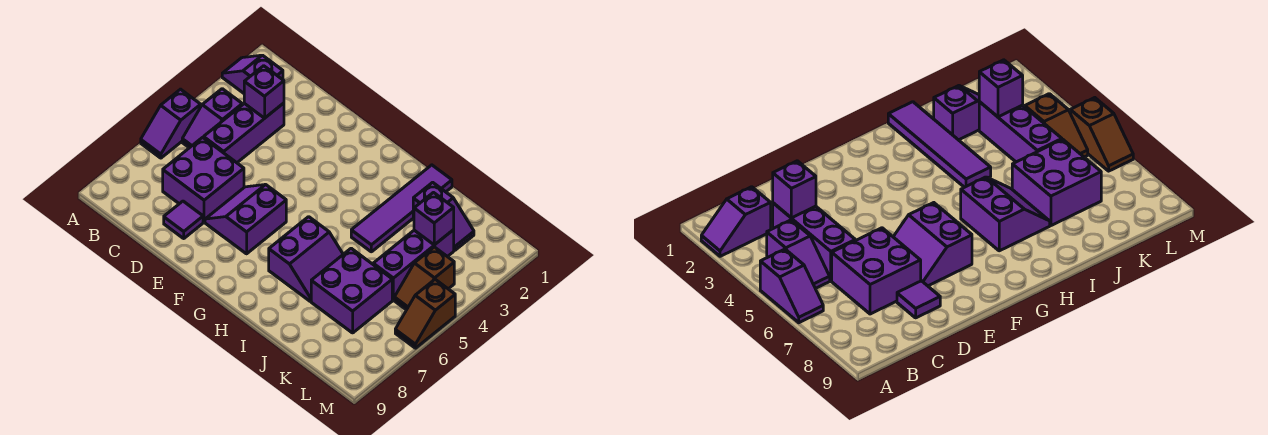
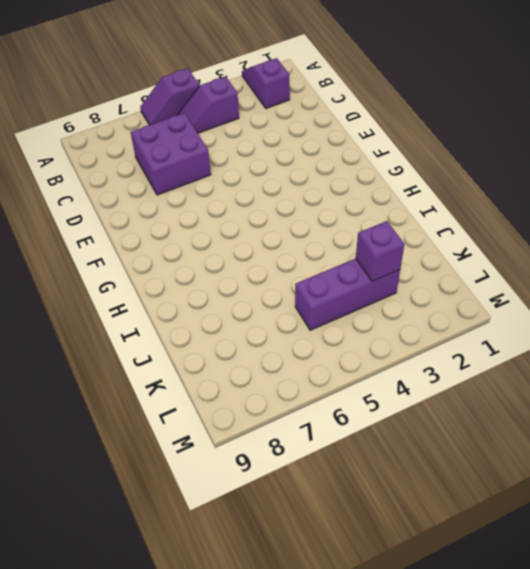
none -> purple 1x3 brick [204,103,284,163]
none -> purple 1x1 tile [164,201,203,238]
none -> purple 2x2 slope [205,185,286,254]

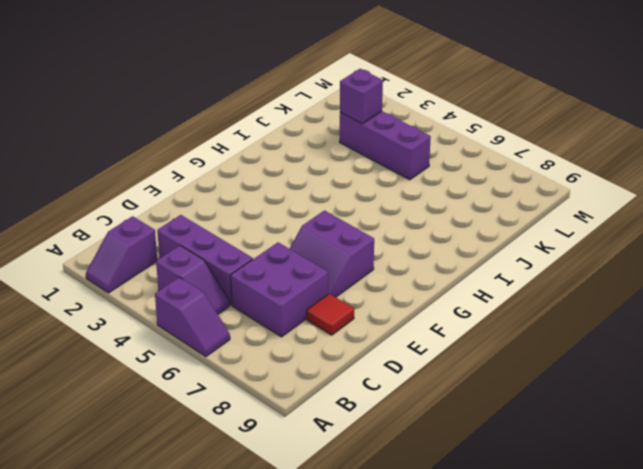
red 1x1 tile [307,294,354,335] -> purple 1x1 tile [164,201,203,238]
none -> purple 2x2 slope [269,217,343,301]
none -> purple 1x4 tile [351,165,452,252]
none -> purple 1x2 slope [413,182,474,251]

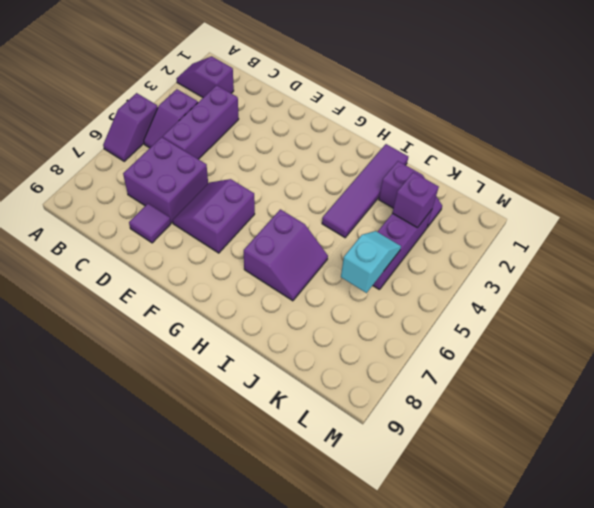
cyan 1x2 slope [341,231,401,293] -> none
none -> purple 2x2 brick [311,248,392,333]
none -> brown 1x2 slope [394,247,454,310]
none -> brown 1x2 slope [395,279,455,348]

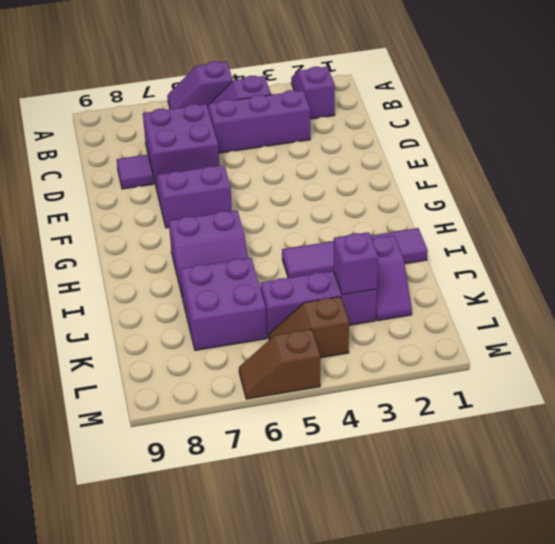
none -> purple 1x1 brick [244,66,284,118]

